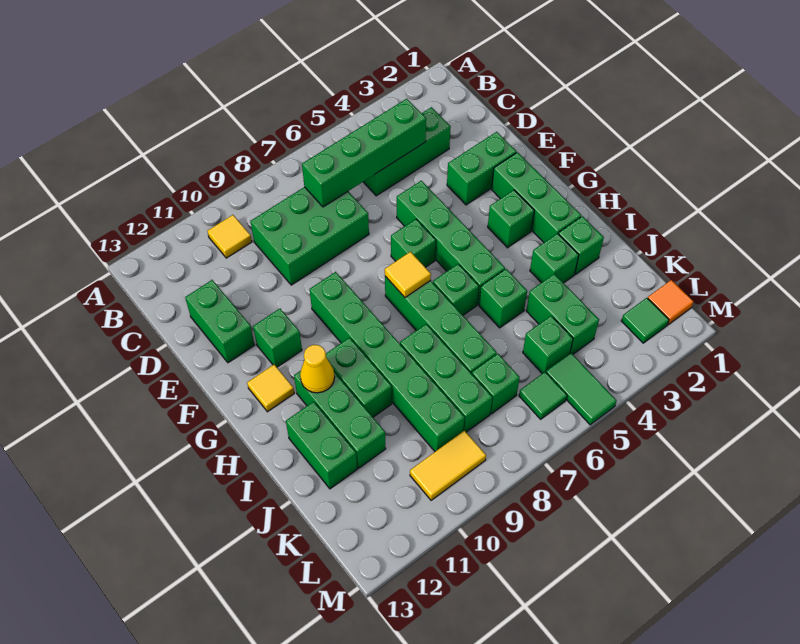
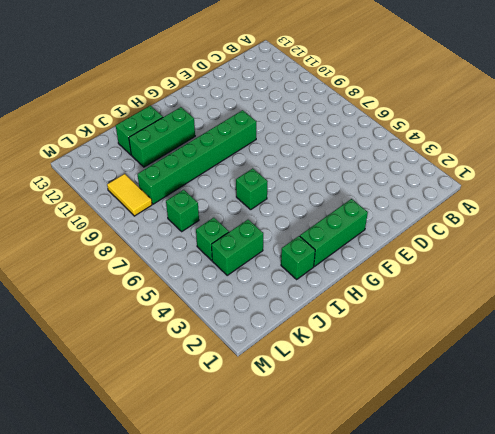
none -> yellow 1x1 tile [207,215,252,258]
none -> green 1x3 brick [363,107,451,196]
none -> green 2x3 brick [250,187,369,285]
none -> green 1x2 brick [185,280,254,363]

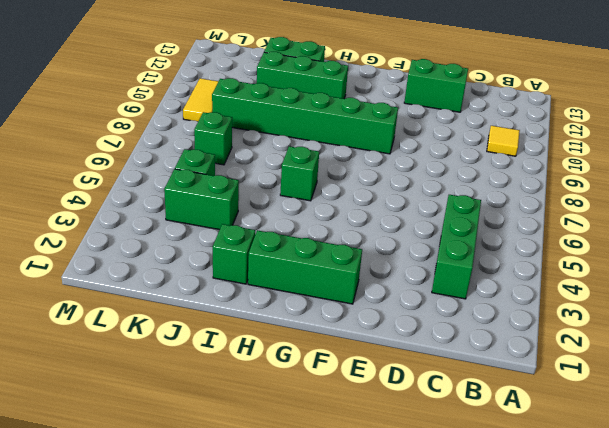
none -> green 2x3 brick [250,187,369,285]
none -> green 1x2 brick [447,132,516,205]
none -> green 1x4 brick [397,181,505,305]
none -> green 1x1 brick [391,219,436,267]

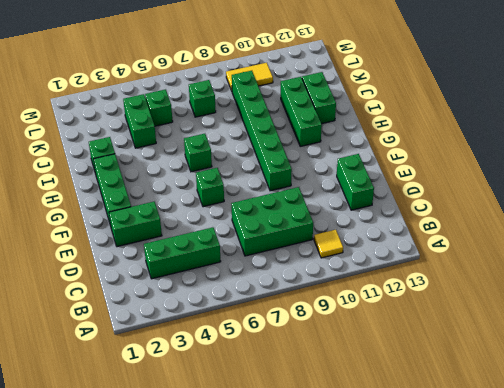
none -> green 1x4 brick [397,181,505,305]
none -> green 1x1 brick [253,309,302,367]
none -> green 1x1 brick [488,190,534,248]
none -> green 1x4 brick [385,276,497,374]

